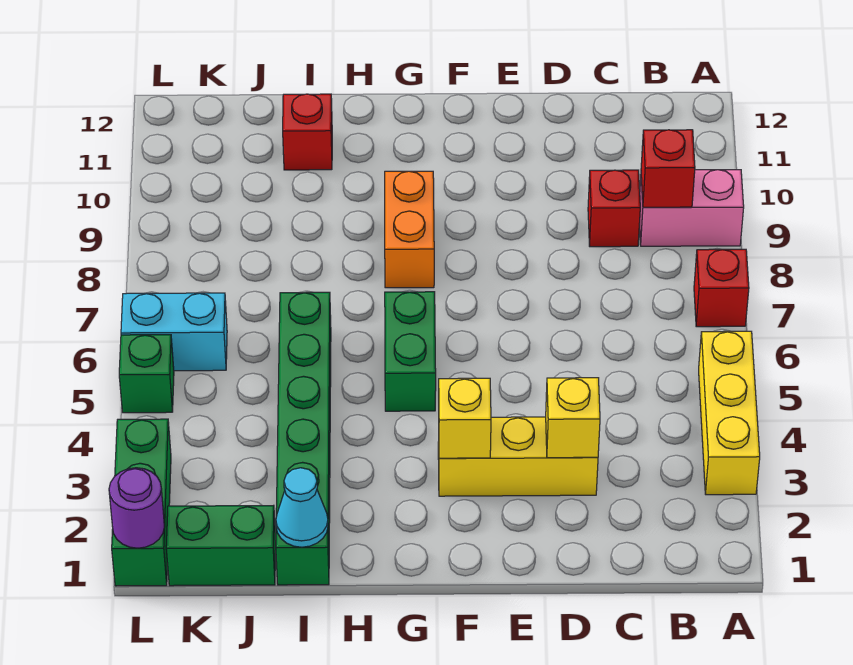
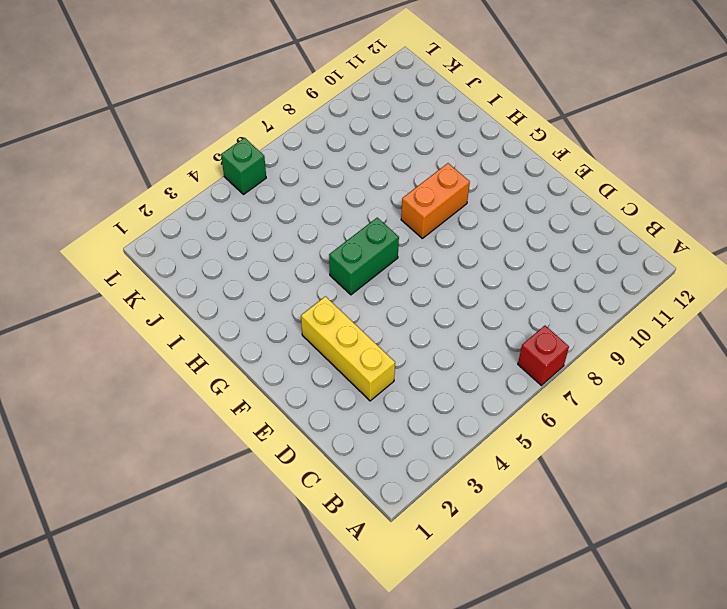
none -> yellow 1x3 brick [699,331,760,495]
none -> pink 1x2 brick [640,170,744,246]
none -> red 1x1 brick [588,170,640,247]

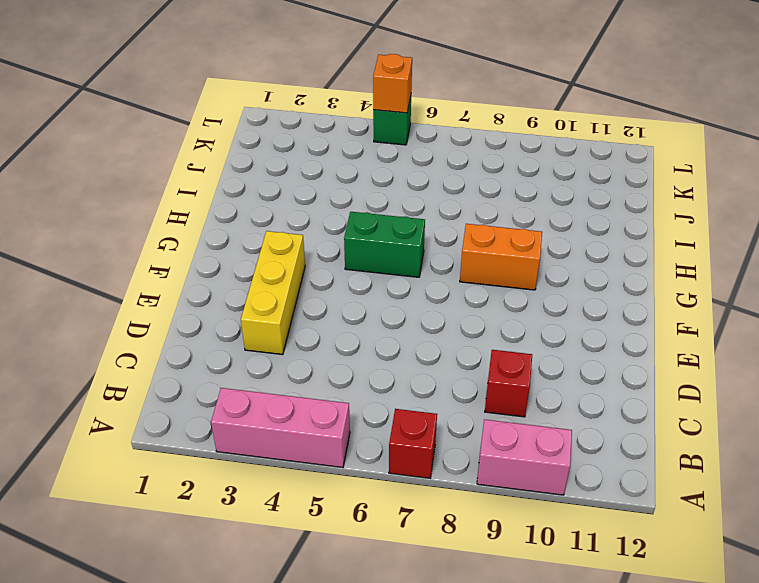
pink 1x3 brick [211,388,350,467] -> yellow 1x3 brick [699,331,760,495]
pink 1x2 brick [477,419,572,495] -> pink 1x2 brick turned to [640,170,744,246]
orange 1x1 brick [373,54,412,113] -> none
none -> green 1x6 brick [276,292,331,585]
none -> red 1x1 brick [283,94,332,170]
none -> green 1x2 brick [166,505,276,586]

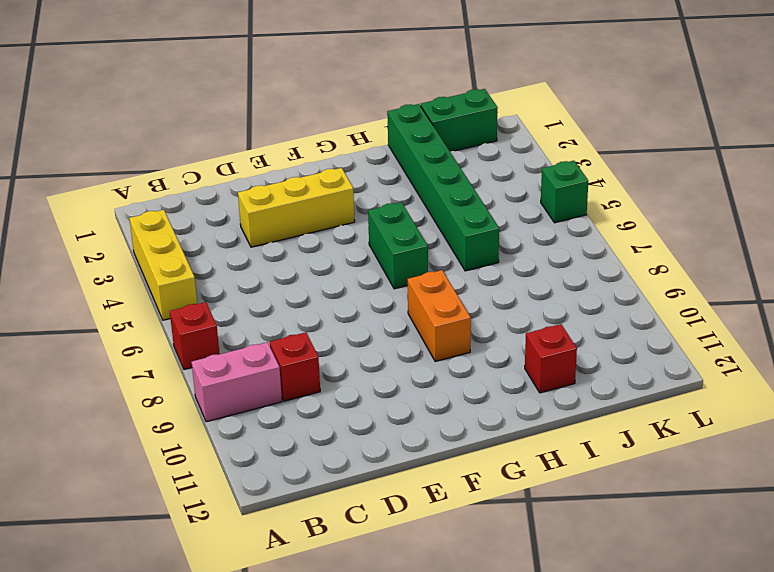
none -> cyan 1x2 brick [121,293,227,371]
none -> green 1x3 brick [112,419,171,586]
none -> red 1x1 brick [641,130,695,207]

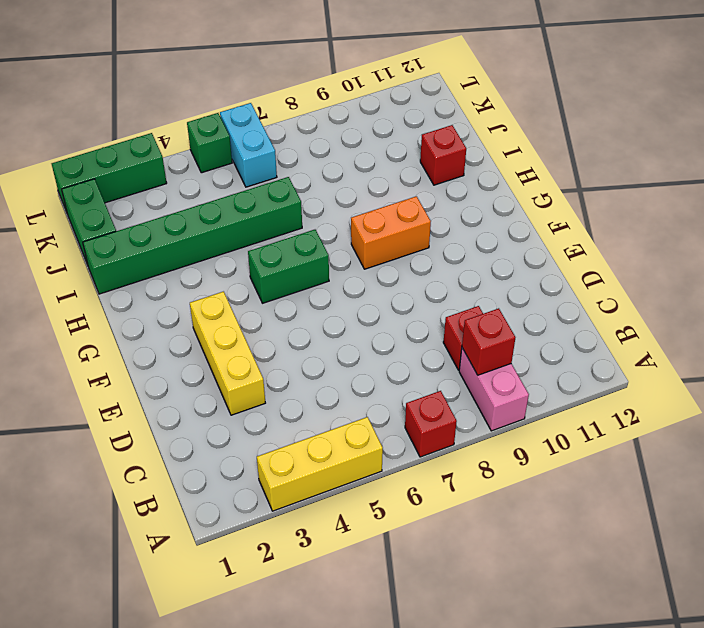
none -> yellow 1x1 brick [546,378,600,458]
none -> yellow 1x1 brick [439,378,491,458]
none -> cyan 1x1 cone [276,468,328,547]

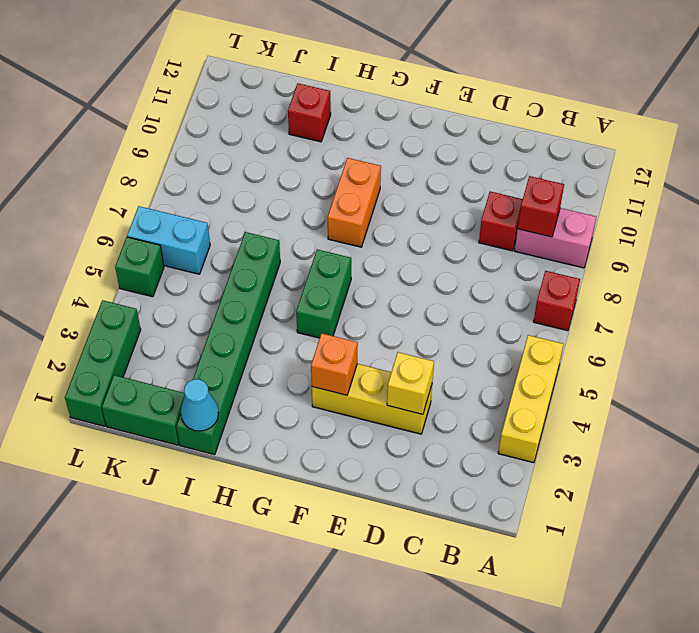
orange 1x1 brick [311,333,358,395] -> yellow 1x1 brick [439,378,491,458]
none -> purple 1x1 round brick [109,468,164,548]

